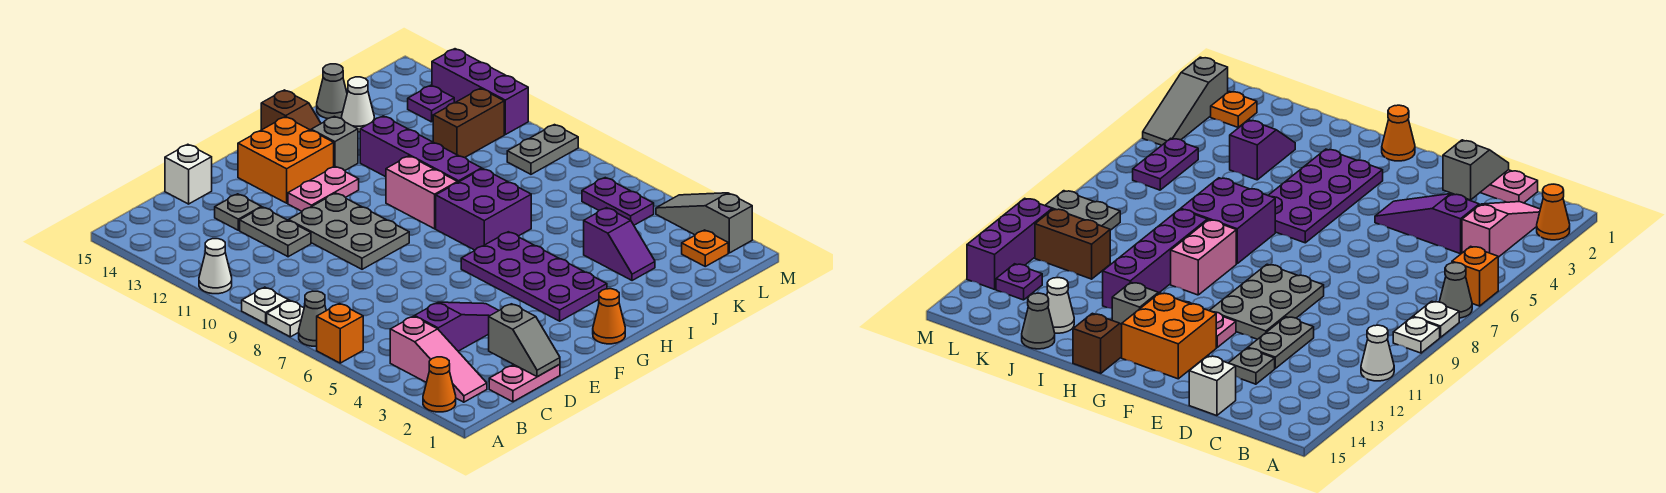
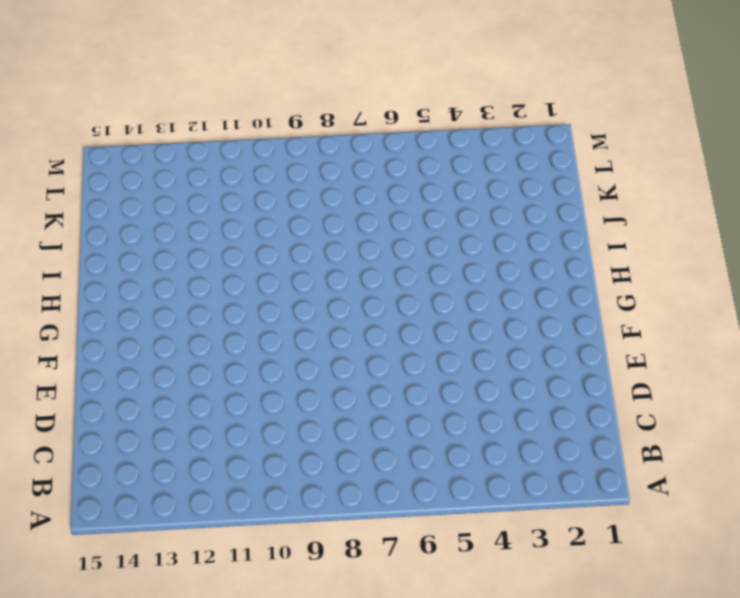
none -> orange 1x1 cone [423,357,456,412]
none -> orange 1x1 brick [317,304,363,363]
none -> grey 1x1 cone [299,291,326,346]
none -> white 1x1 plate [267,300,304,337]

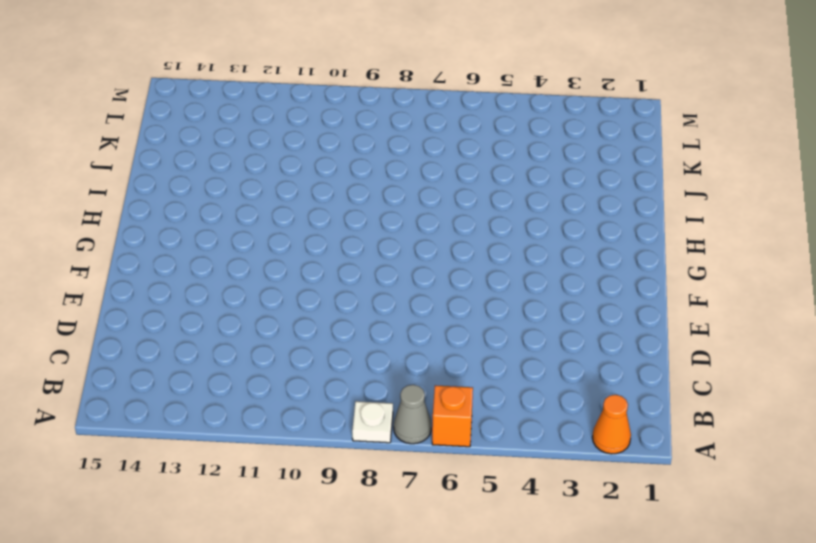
none -> white 1x1 plate [242,287,289,324]
none -> white 1x1 cone [199,239,232,294]
none -> pink 1x3 slope [390,316,487,402]
none -> pink 1x2 plate [489,364,560,402]

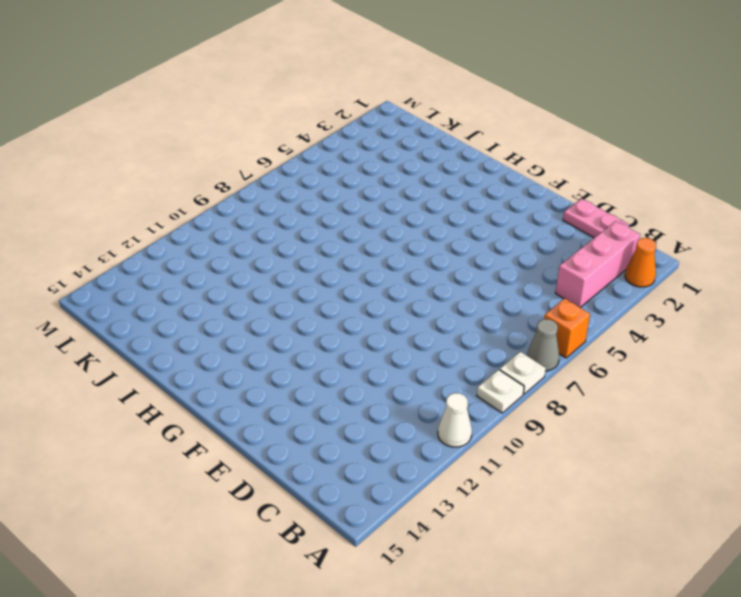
pink 1x3 brick [556,221,640,308] -> pink 1x3 slope [390,316,487,402]
none -> purple 1x3 slope [415,302,499,351]
none -> grey 1x2 plate [240,207,311,257]
none -> grey 1x1 plate [215,194,261,230]
none -> white 1x1 brick [165,144,212,204]

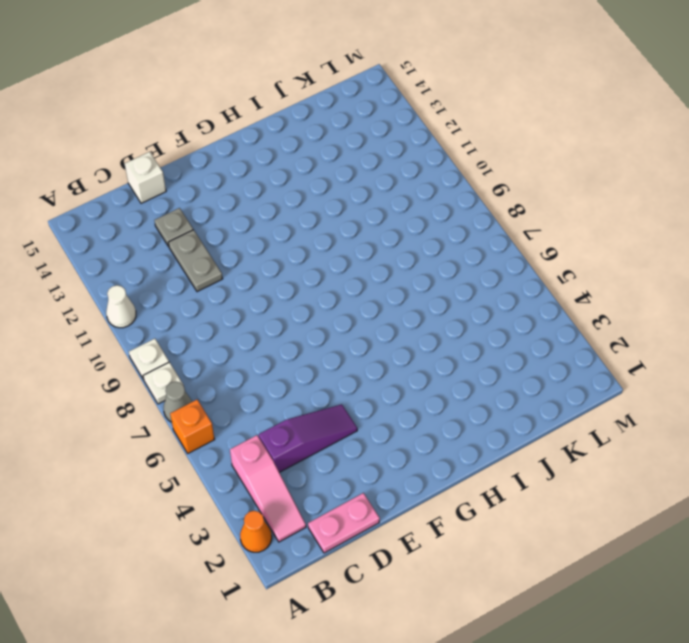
none -> grey 2x3 plate [289,193,409,269]
none -> pink 1x2 plate [288,167,359,211]
none -> orange 2x2 brick [238,117,334,203]
none -> orange 1x1 cone [593,289,625,344]

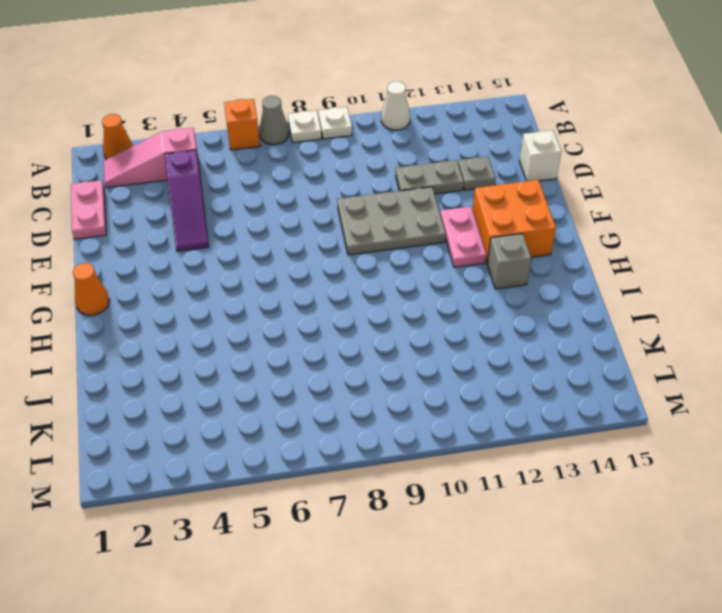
none -> purple 2x4 plate [461,232,607,321]
none -> purple 2x2 brick [436,169,531,250]
none -> pink 1x2 brick [386,156,457,229]
none -> brown 1x2 slope [261,90,321,130]

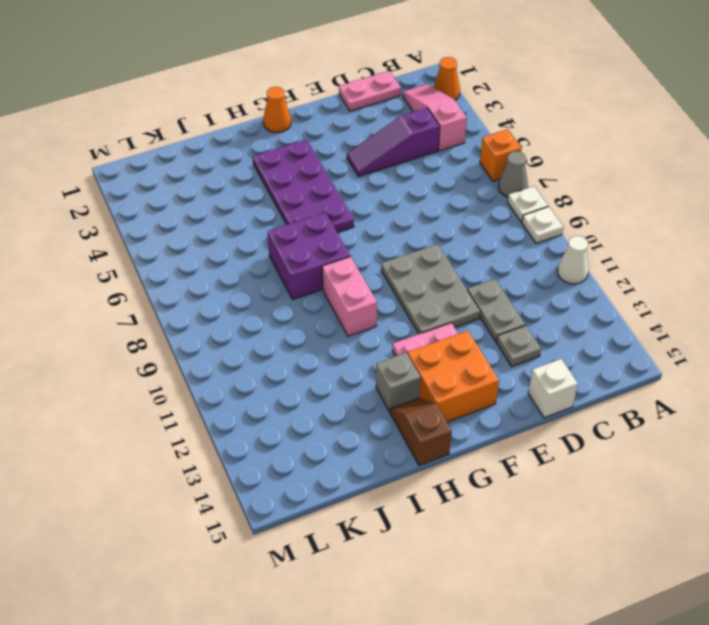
none -> purple 1x4 brick [360,116,482,183]
none -> purple 1x2 slope [584,208,655,281]
none -> white 1x1 cone [342,77,374,132]
none -> grey 1x1 cone [317,64,347,119]

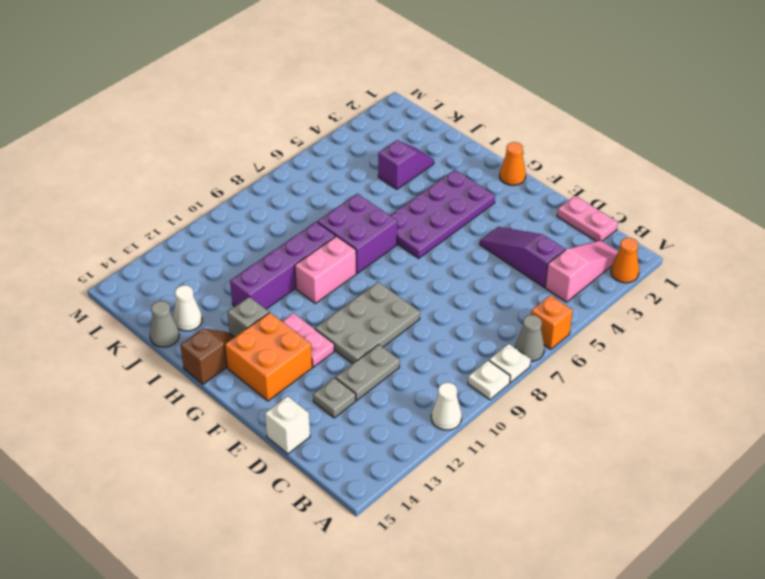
none -> brown 1x2 brick [433,88,504,158]
none -> orange 1x1 plate [682,230,728,266]
none -> purple 1x2 plate [582,178,654,225]
none -> grey 1x2 plate [507,125,578,174]

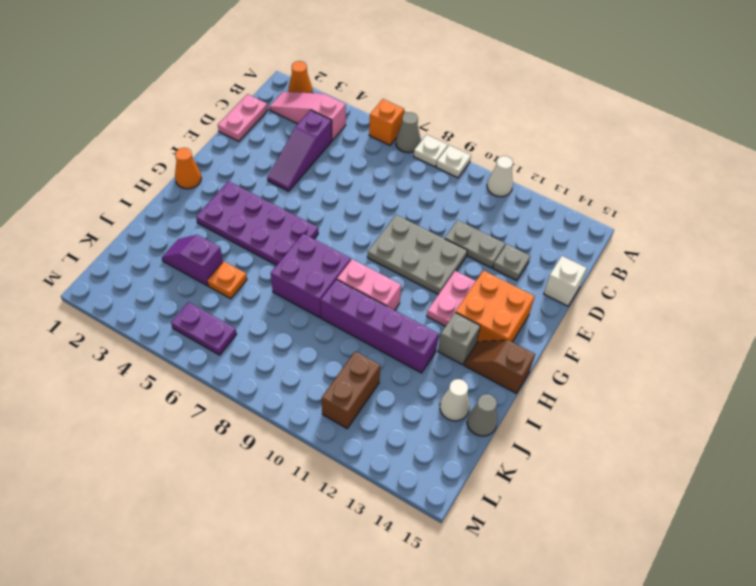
orange 1x1 plate [207,262,247,299] -> orange 1x1 plate moved to [682,230,728,266]
none -> grey 1x2 plate [507,125,578,174]
none -> purple 1x1 plate [408,85,454,122]
none -> grey 1x3 slope [656,193,752,253]
none -> purple 1x3 brick [432,49,528,135]

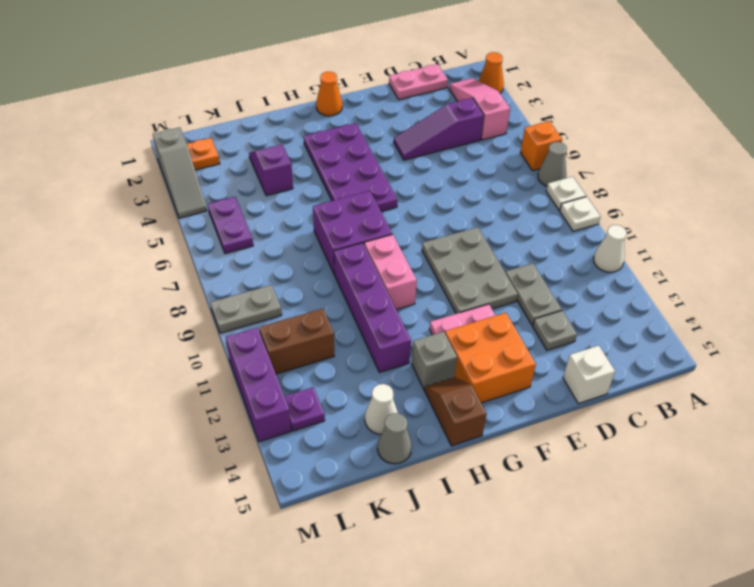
none -> grey 1x2 slope [489,304,560,377]

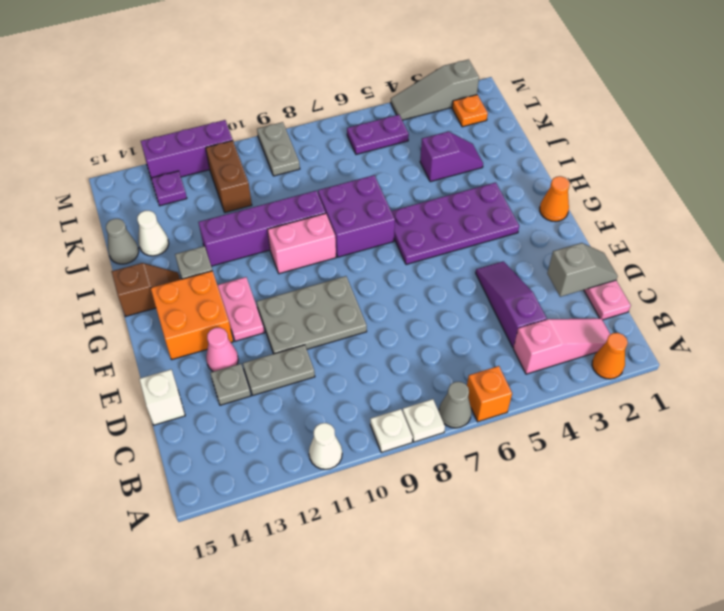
pink 1x1 cone [206,328,238,372] -> none

